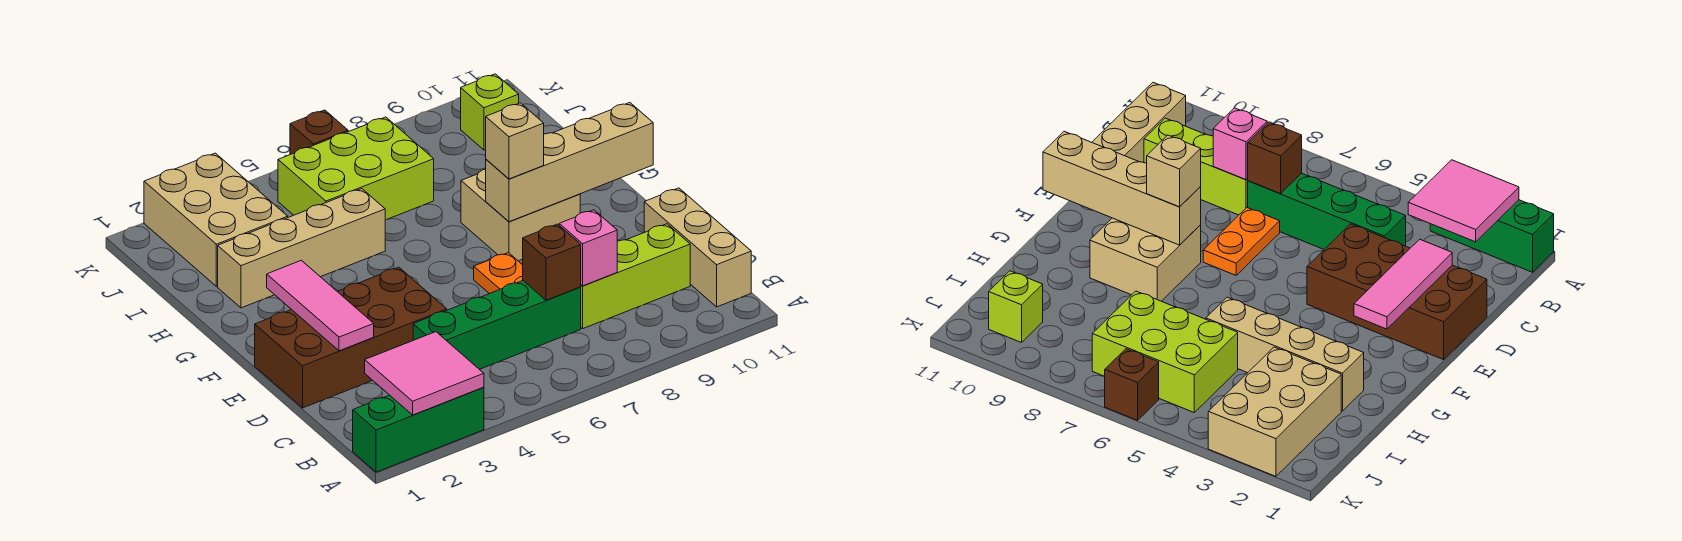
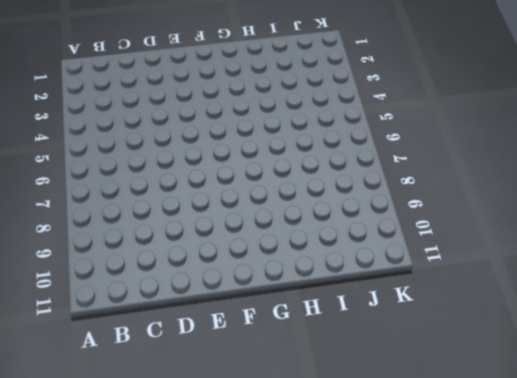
none -> green 1x3 brick [353,387,484,472]
none -> tan 1x3 brick [644,188,751,307]
none -> green 1x4 brick [413,281,581,369]

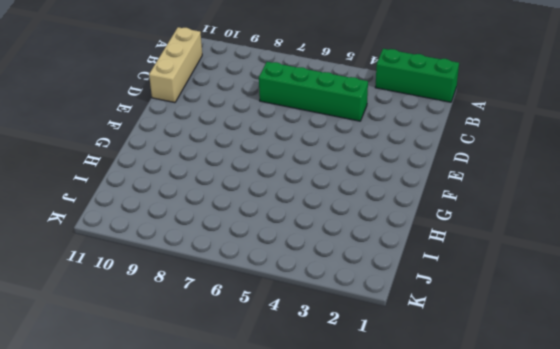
none -> lime 1x3 brick [581,224,690,328]
none -> brown 2x4 brick [255,267,447,408]
none -> orange 1x2 plate [474,253,523,294]

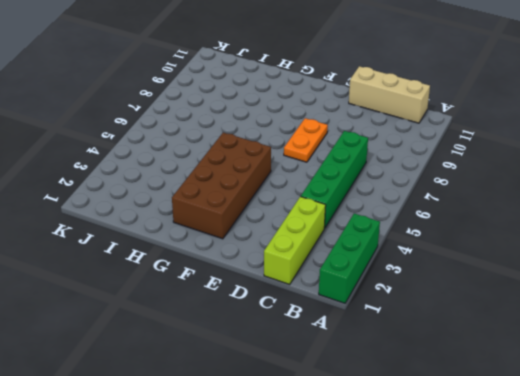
lime 1x3 brick [264,197,326,284] -> lime 1x3 brick moved to [581,224,690,328]
orange 1x2 plate [284,118,328,162] -> orange 1x2 plate turned to [474,253,523,294]
brown 2x4 brick [172,133,271,239] -> brown 2x4 brick moved to [255,267,447,408]
none -> tan 2x2 brick [461,169,580,261]
none -> tan 1x4 brick [218,189,385,308]
none -> tan 2x3 brick [144,153,288,287]

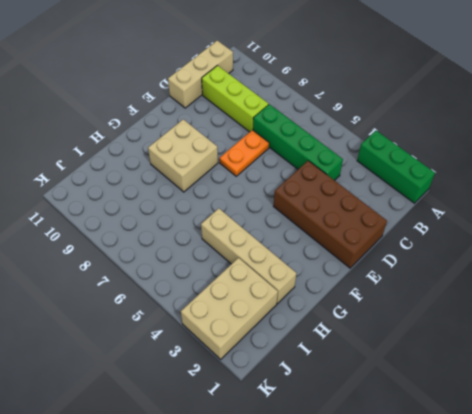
none -> lime 2x3 brick [278,117,434,220]
none -> lime 1x1 brick [461,74,519,150]
none -> brown 1x1 brick [290,110,348,155]

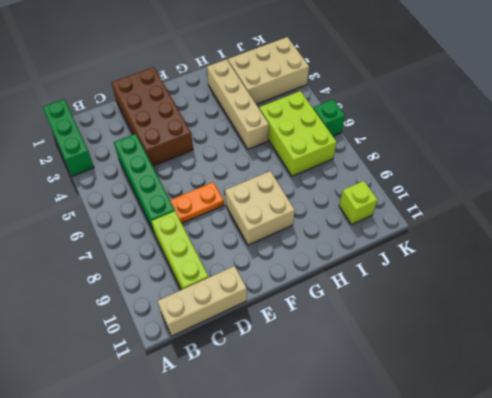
green 1x1 brick [313,99,345,136] -> brown 1x1 brick [290,110,348,155]
none -> pink 2x2 tile [365,332,484,415]
none -> brown 1x1 brick [523,224,581,300]
none -> pink 1x1 brick [559,210,617,286]

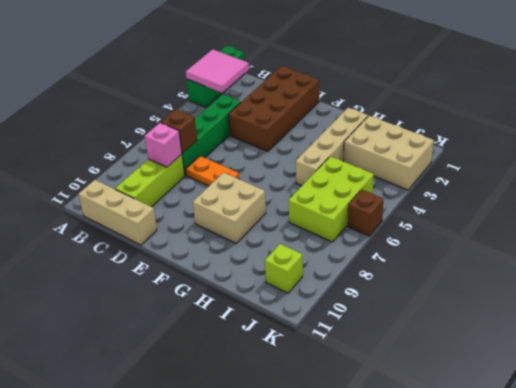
none -> pink 1x3 tile [267,260,374,351]
none -> tan 1x4 brick [486,103,653,222]
none -> tan 1x1 brick [486,103,544,179]

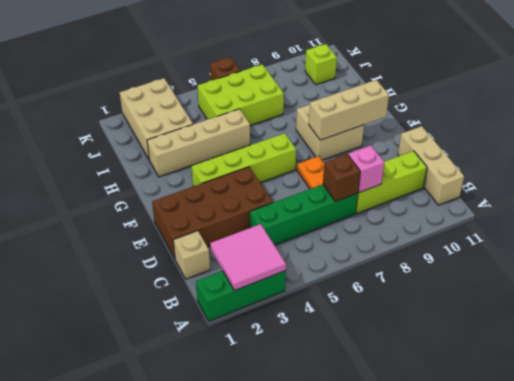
tan 1x1 brick [173,231,210,279] -> tan 1x1 brick moved to [486,103,544,179]
lime 1x4 brick [192,133,296,186] -> none
tan 1x3 brick [309,80,389,140] -> tan 1x4 brick [486,103,653,222]
none -> pink 1x3 tile [267,260,374,351]

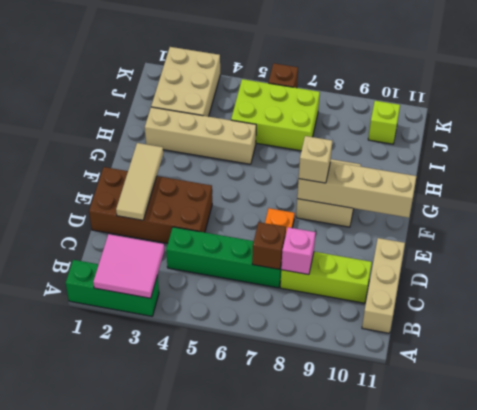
tan 1x3 tile [116,143,163,220] -> pink 1x3 tile [267,260,374,351]

